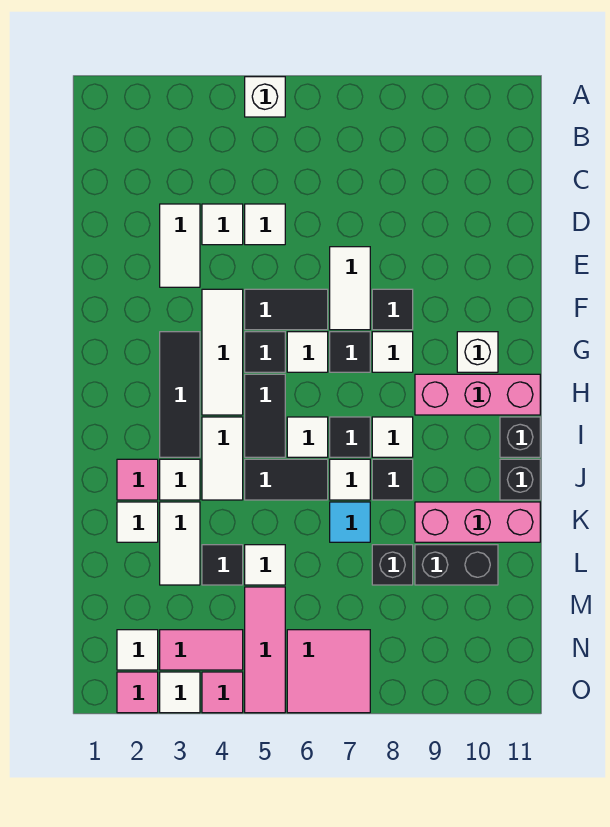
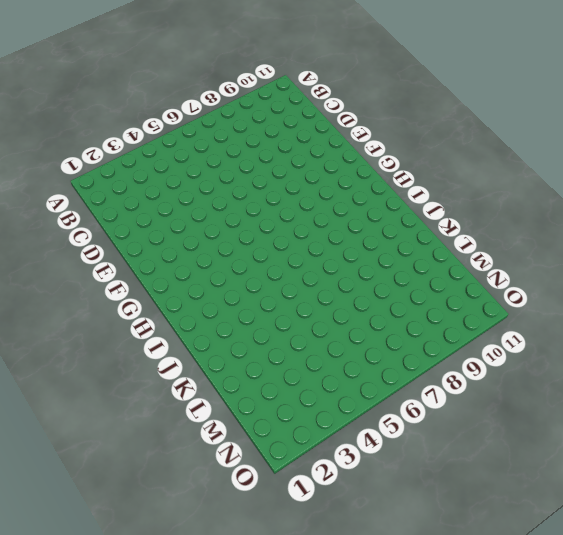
none -> white 1x1 brick [245,77,285,117]
none -> white 1x2 tile [160,204,200,287]
none -> white 1x1 tile [202,204,243,245]
none -> white 1x1 tile [245,204,285,245]

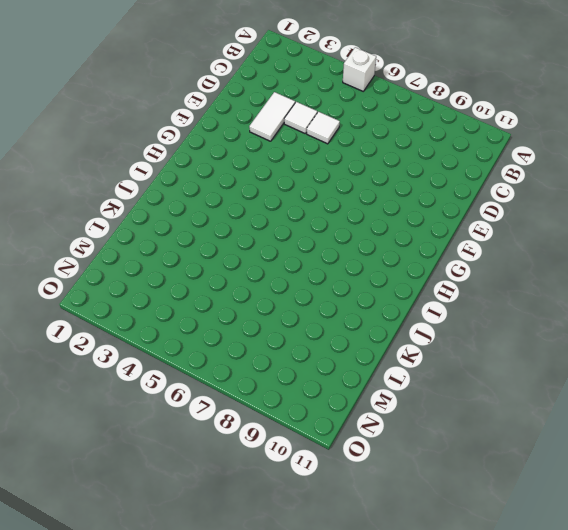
none -> white 1x2 tile [330,247,370,330]
none -> white 1x3 tile [202,289,243,415]
none -> black 1x2 tile [245,289,328,330]
none -> black 1x1 tile [372,289,413,330]

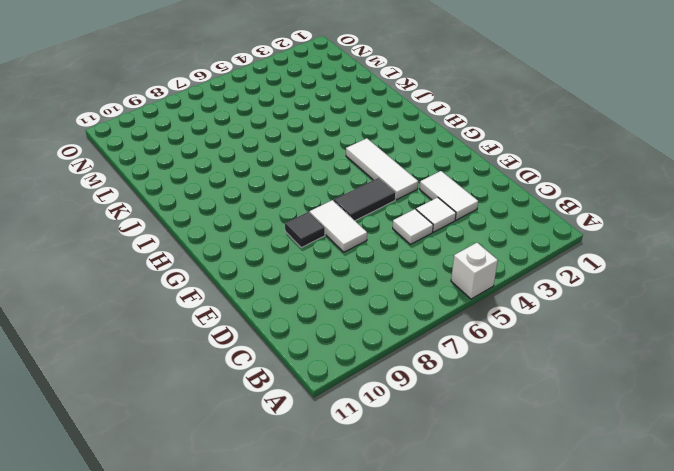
none -> black 1x3 tile [160,332,200,457]
none -> black 1x1 tile [245,332,285,372]
none -> white 1x1 tile [287,332,328,372]
none -> black 1x1 tile [330,332,370,372]

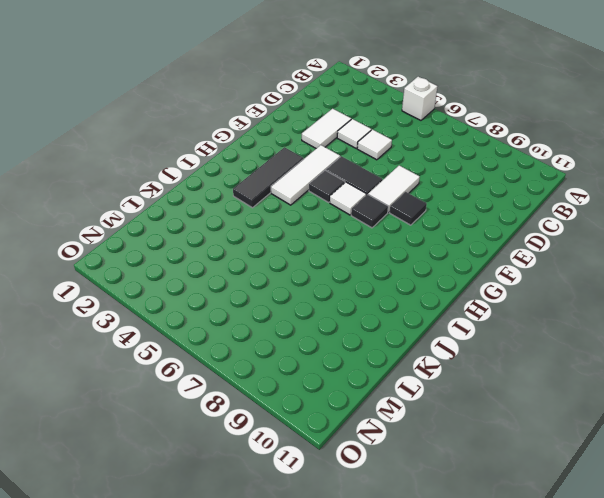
none -> white 1x1 tile [372,332,413,372]
none -> white 1x1 brick [457,332,498,372]
none -> black 1x2 tile [245,374,285,457]
none -> pink 1x3 brick [415,374,540,415]

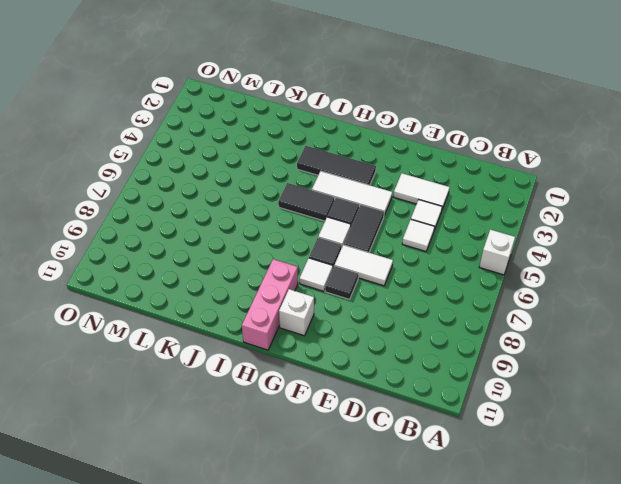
none -> white 1x2 tile [202,417,243,500]
none -> white 1x1 tile [287,417,328,457]
none -> black 1x1 tile [330,417,370,457]
none -> white 1x1 tile [372,417,413,457]

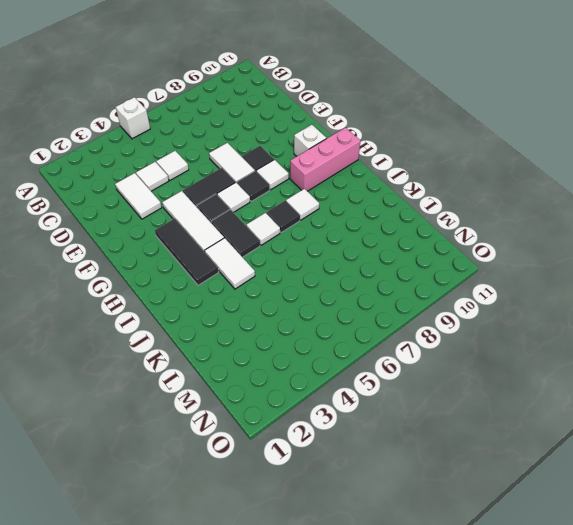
none -> black 1x1 brick [500,417,540,457]
none -> pink 1x1 tile [117,459,158,500]
none -> white 1x1 tile [160,459,200,500]
none -> black 1x2 tile [245,459,328,500]

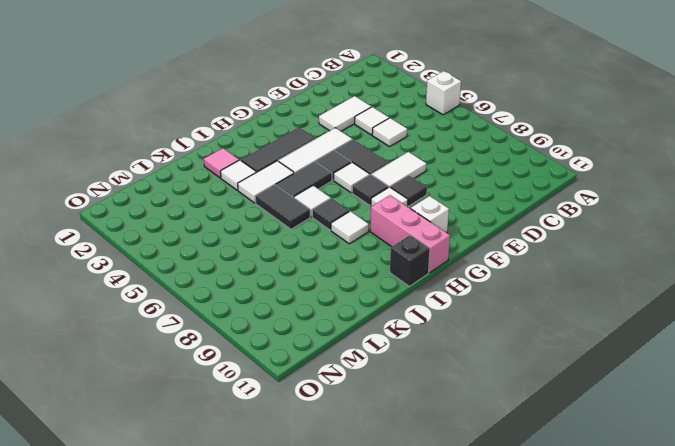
none -> white 1x1 tile [330,459,370,500]
none -> black 1x1 tile [372,459,413,500]
none -> black 1x1 brick [500,459,540,500]
none -> white 1x1 tile [117,502,158,542]

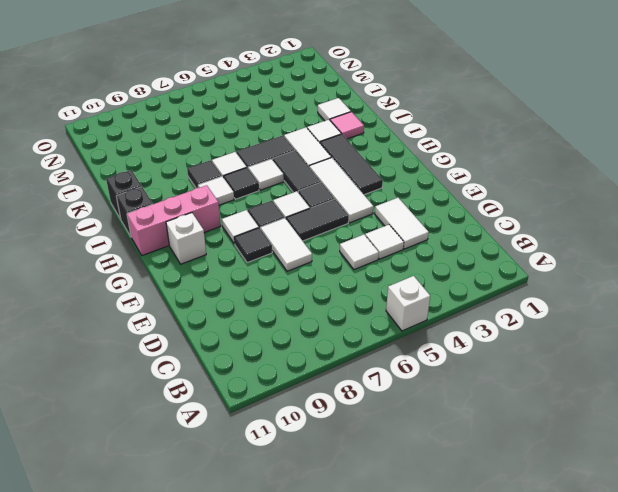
none -> white 1x2 tile [160,502,200,585]
none -> cyan 1x1 tile [330,502,370,542]
none -> pink 1x3 brick [415,502,540,542]
none -> black 1x1 tile [202,545,243,585]

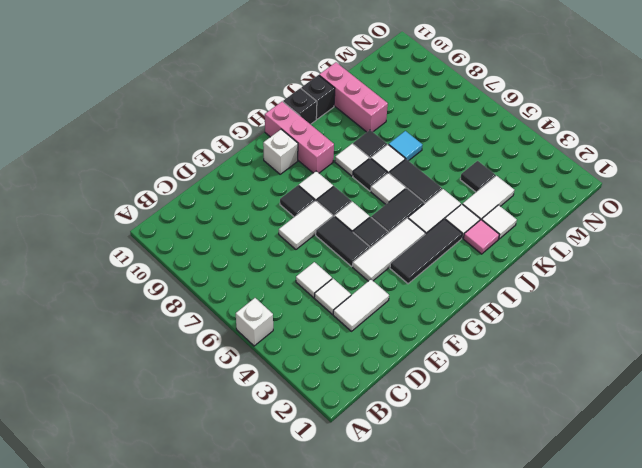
none -> white 1x1 tile [245,545,285,585]
none -> black 1x1 brick [372,545,413,585]
none -> black 1x2 brick [415,545,498,585]
none -> pink 1x3 tile [245,587,285,713]

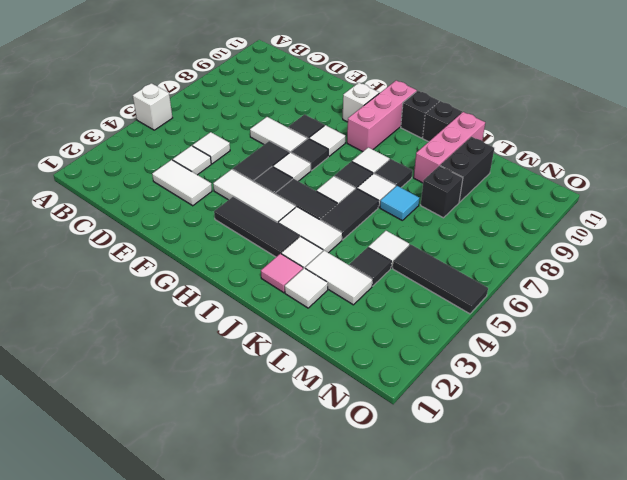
black 1x3 tile [393,244,488,314] -> pink 1x3 tile [245,587,285,713]
none -> white 1x1 tile [117,630,158,670]
none -> pink 1x2 tile [160,630,243,670]
none -> pink 2x2 tile [287,630,370,713]
none -> pink 1x1 tile [117,672,158,713]

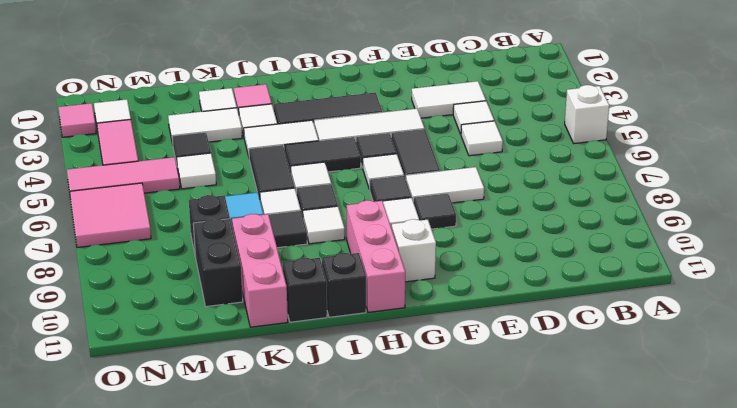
none -> white 1x1 tile [160,672,200,713]
none -> pink 1x1 tile [202,672,243,713]

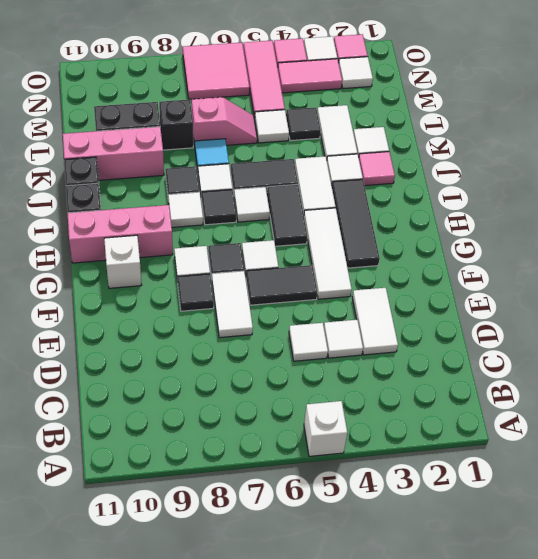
pink 1x2 slope [192,97,257,145] -> none
none -> black 1x1 tile [245,332,285,372]

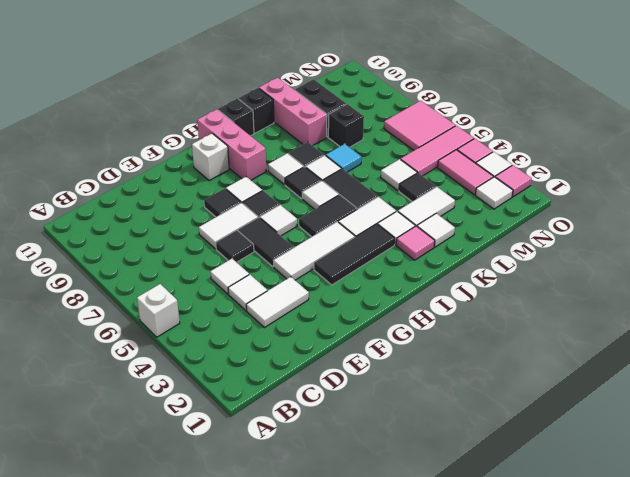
black 1x1 tile [216,230,254,262] -> black 1x1 tile moved to [245,332,285,372]

